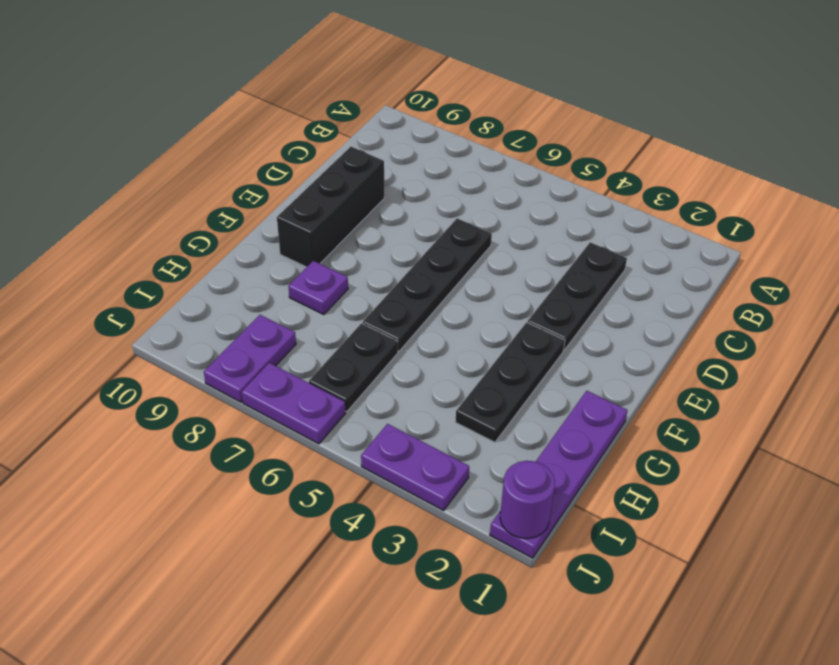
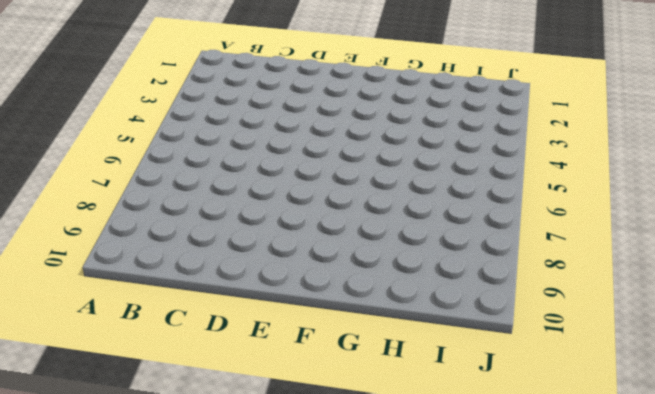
none -> black 1x3 plate [527,242,627,350]
none -> black 1x4 plate [363,218,492,351]

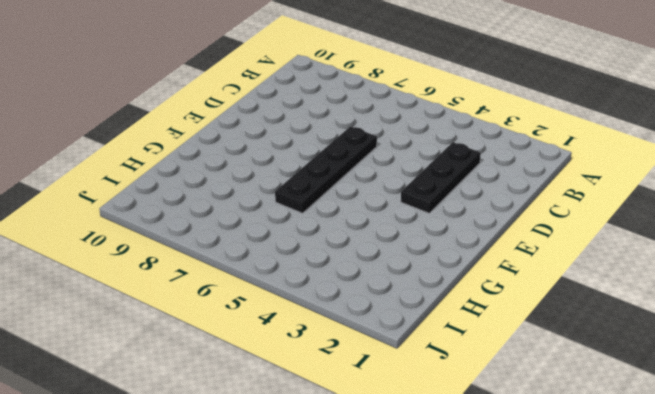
none -> black 1x3 brick [277,147,384,267]
none -> black 1x3 plate [455,322,565,442]

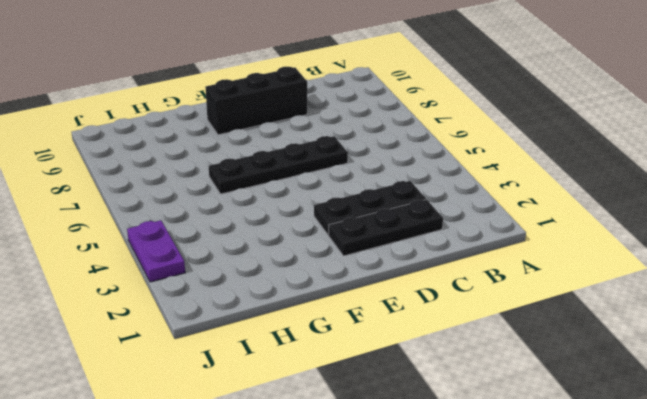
black 1x3 plate [329,199,443,256] -> black 1x3 plate moved to [455,322,565,442]
none -> purple 1x4 plate [490,391,627,558]
none -> purple 1x1 plate [288,261,348,315]

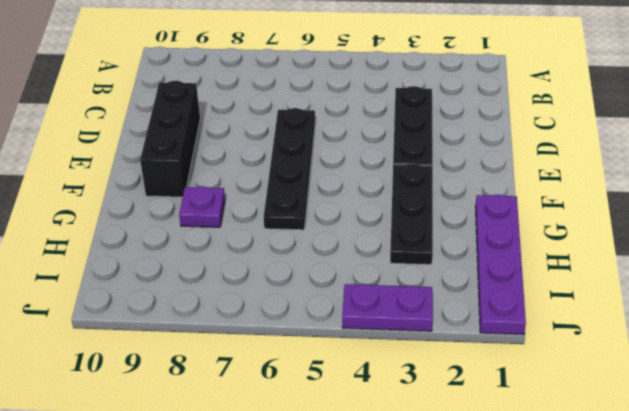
none -> black 1x2 plate [309,323,398,412]
none -> purple 1x2 plate [204,315,296,402]

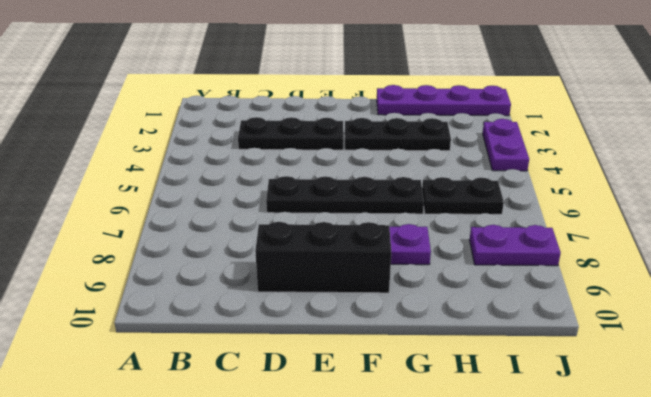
none -> purple 1x2 plate [242,363,346,444]
none -> purple 1x1 round brick [500,461,555,539]

